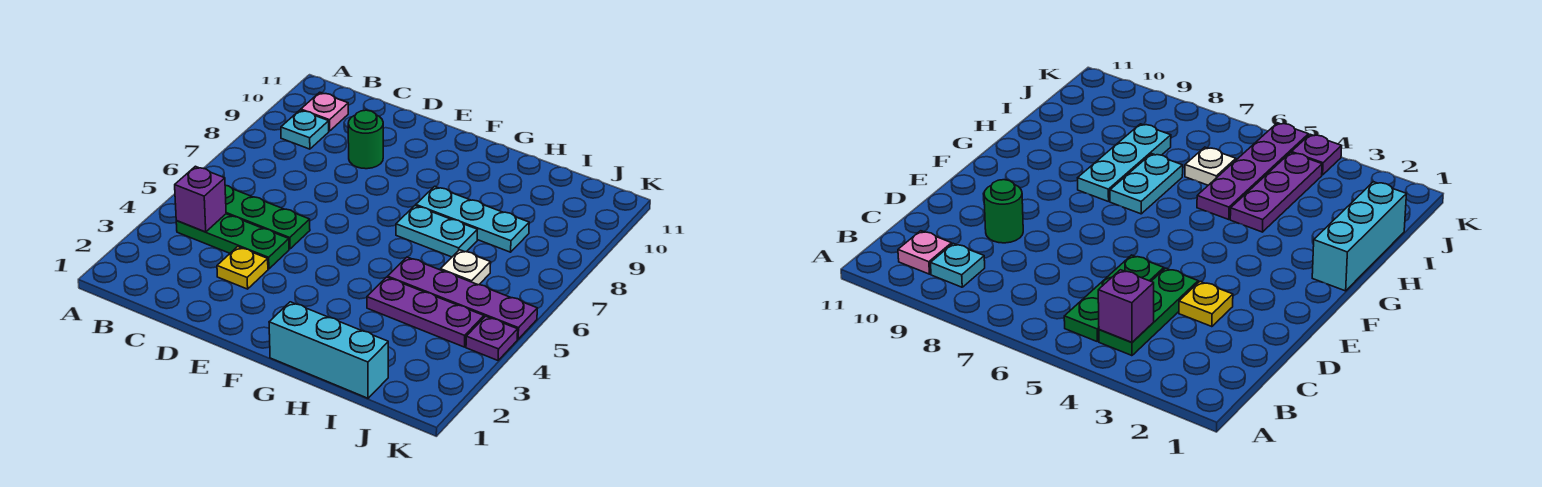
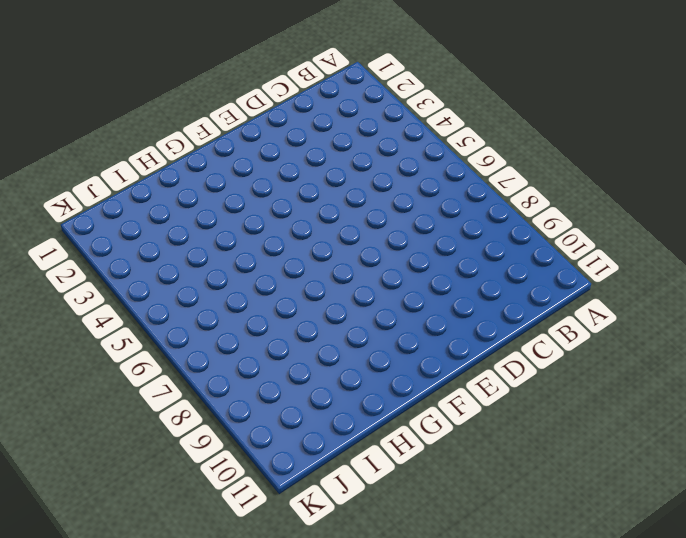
none -> green 1x3 plate [176,214,289,269]
none -> green 1x3 plate [225,185,310,249]
none -> cyan 1x1 plate [281,110,329,149]

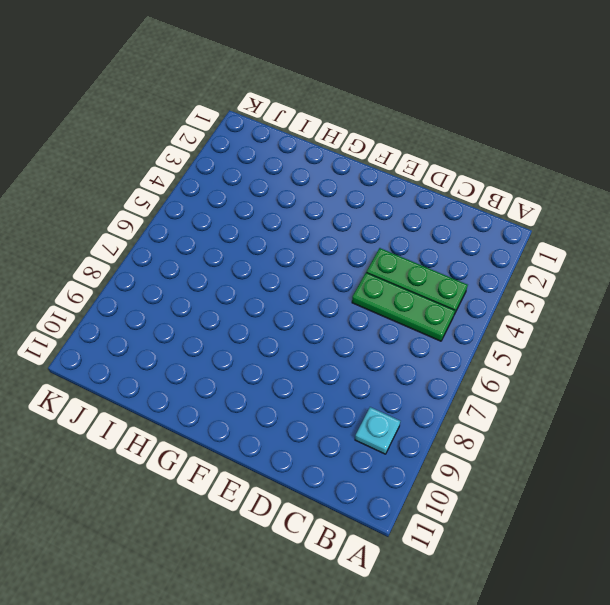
none -> pink 1x1 plate [301,92,348,131]
none -> yellow 1x1 plate [217,247,268,289]
none -> green 1x1 round brick [348,110,383,169]

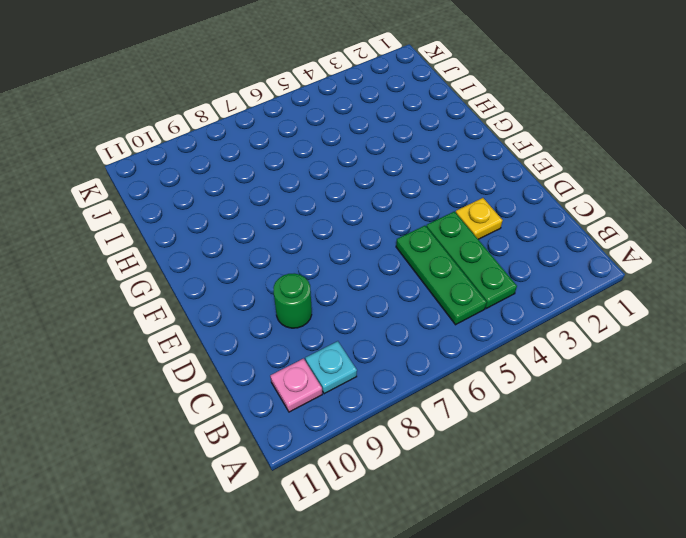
none -> cyan 1x3 brick [269,302,388,398]
none -> cyan 1x2 plate [396,206,477,257]
none -> cyan 1x3 plate [416,186,529,252]

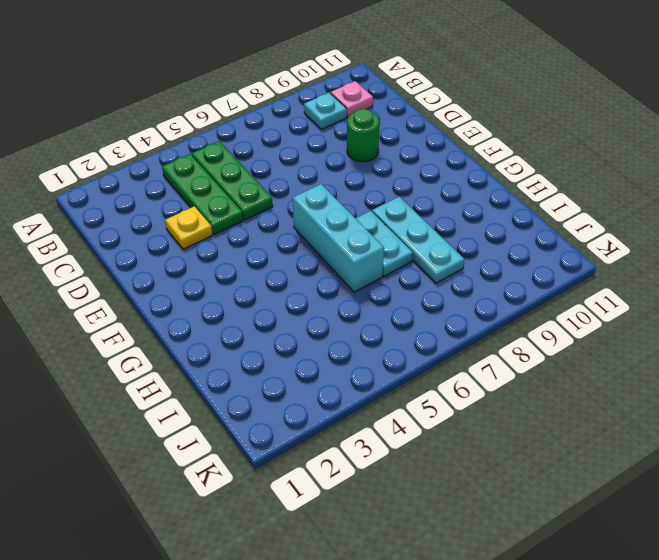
cyan 1x3 brick [293,184,384,292] -> cyan 1x3 brick moved to [269,302,388,398]
none -> purple 1x3 plate [367,277,484,347]
none -> purple 1x4 plate [388,257,537,339]
none -> white 1x1 plate [440,250,491,285]

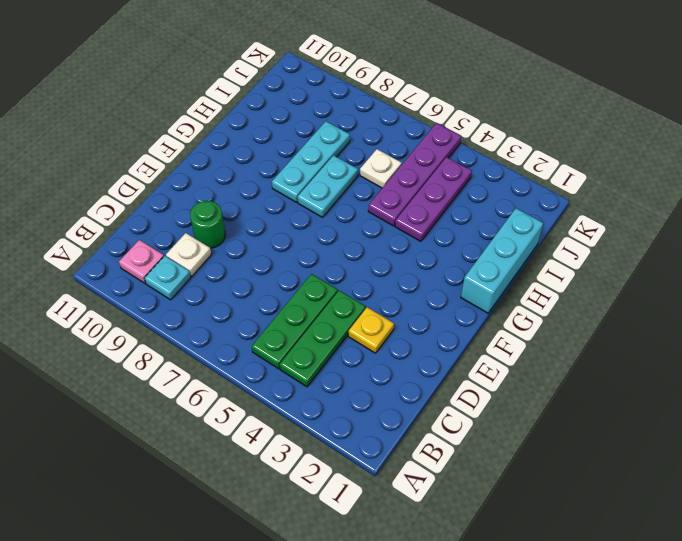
white 1x1 plate [166,233,211,276] -> none
none -> purple 1x1 plate [466,316,518,360]
none -> purple 1x1 brick [175,166,226,232]

